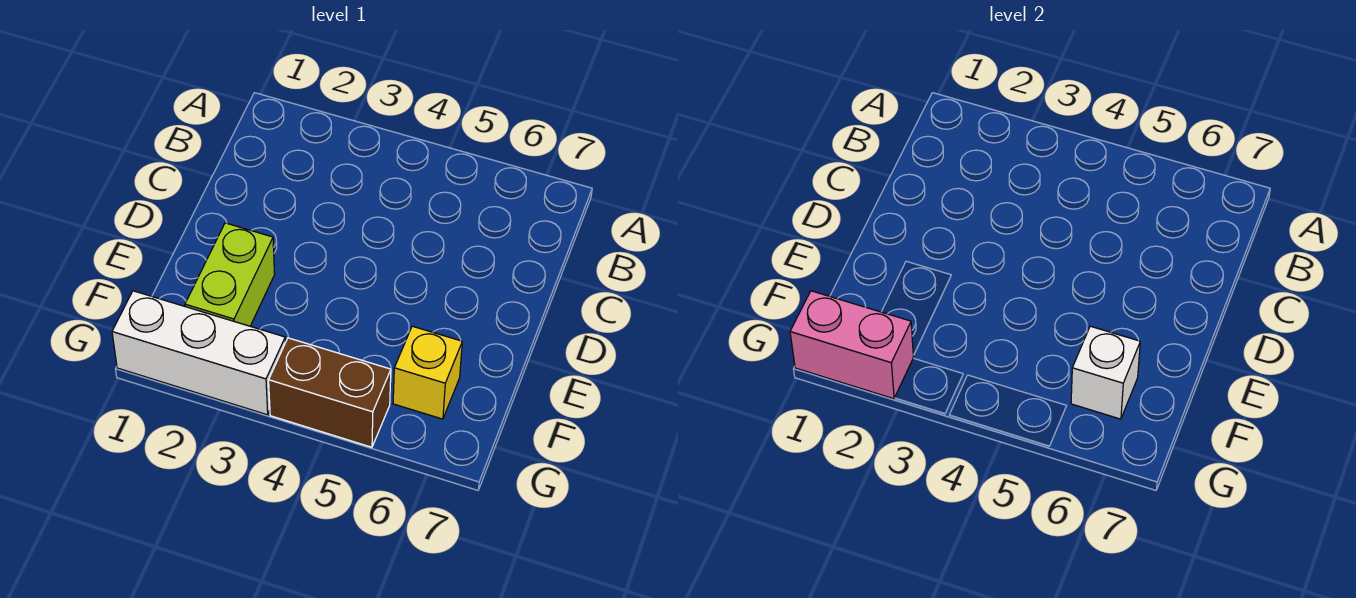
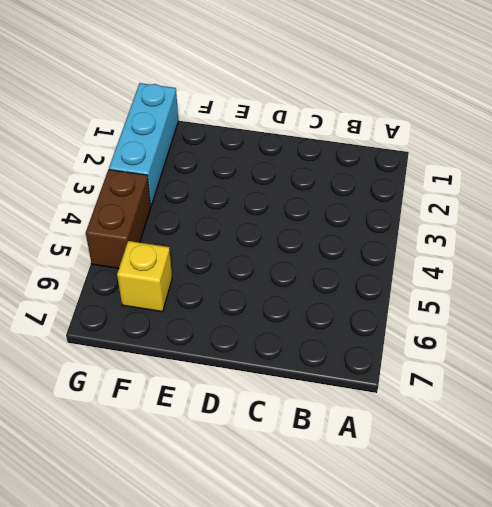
cyan 1x3 brick [109,83,178,206] -> white 1x3 brick [112,291,285,415]
none -> lime 1x2 brick [185,223,275,326]
none -> white 1x1 brick [1071,326,1140,419]

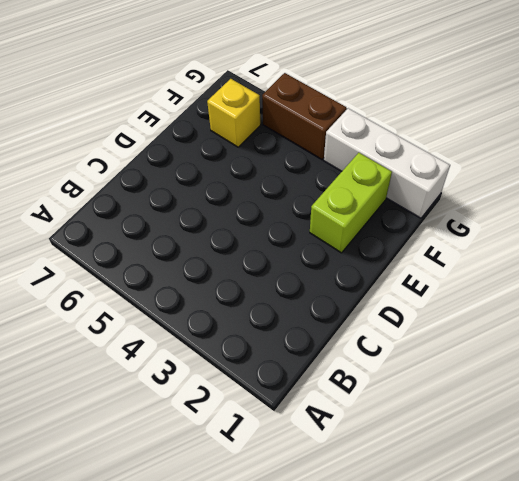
none -> white 1x1 brick [1071,326,1140,419]
none -> pink 1x2 brick [790,291,913,399]

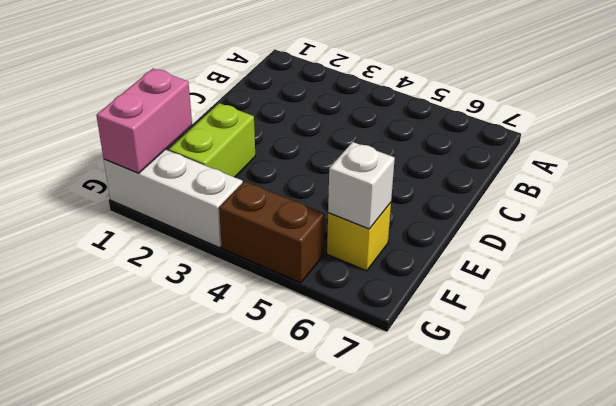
pink 1x2 brick [96,69,192,173] -> pink 1x2 brick turned to [790,291,913,399]

